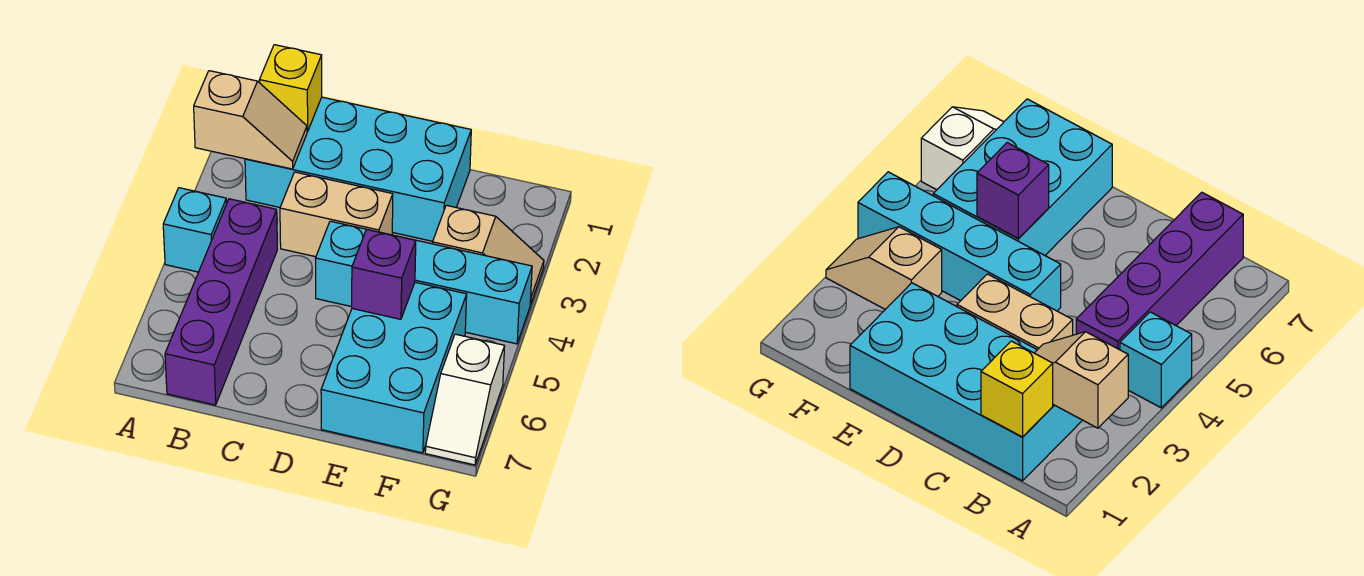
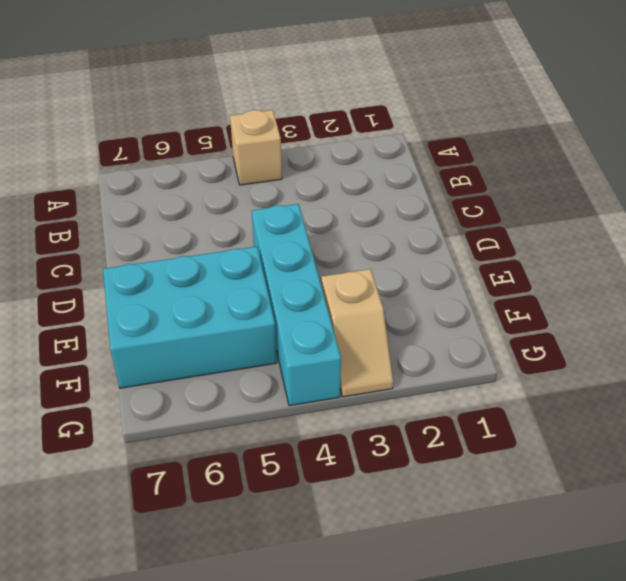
tan 1x1 brick [230,110,282,185] -> cyan 1x1 brick [163,188,227,272]
none -> cyan 2x4 brick [245,97,471,241]
none -> purple 1x4 brick [165,199,277,405]

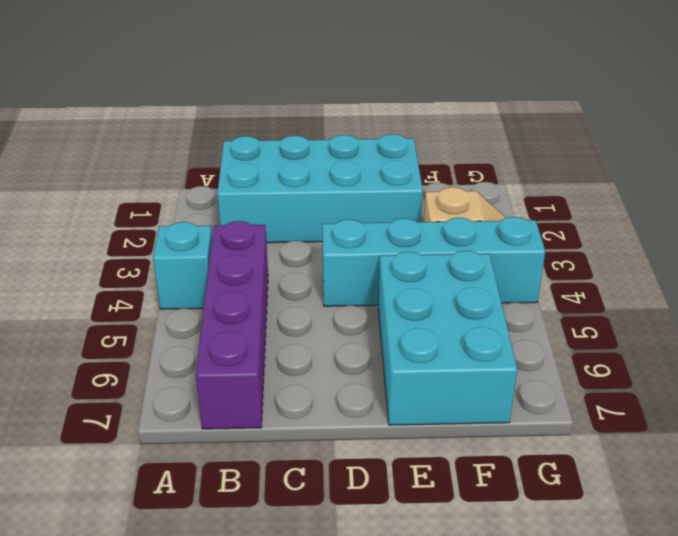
none -> tan 1x2 brick [280,172,393,257]
none -> white 1x2 slope [425,334,505,465]

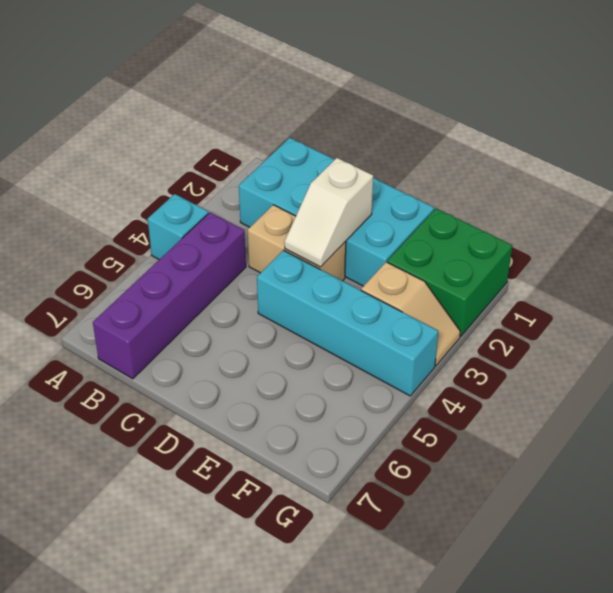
white 1x2 slope [284,158,373,267] -> white 1x2 slope moved to [425,334,505,465]
green 2x2 brick [387,209,512,336] -> none
none -> cyan 2x3 brick [321,282,467,453]
none -> tan 1x2 slope [194,71,307,169]

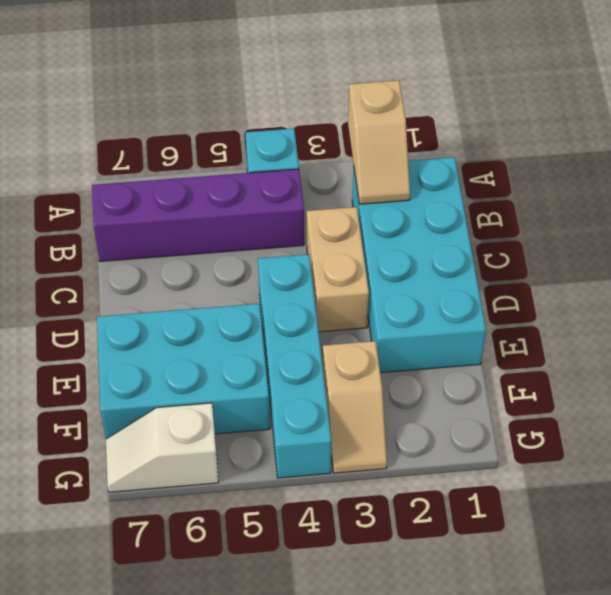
none -> yellow 1x1 brick [260,45,322,132]
none -> purple 1x1 brick [352,229,416,319]

